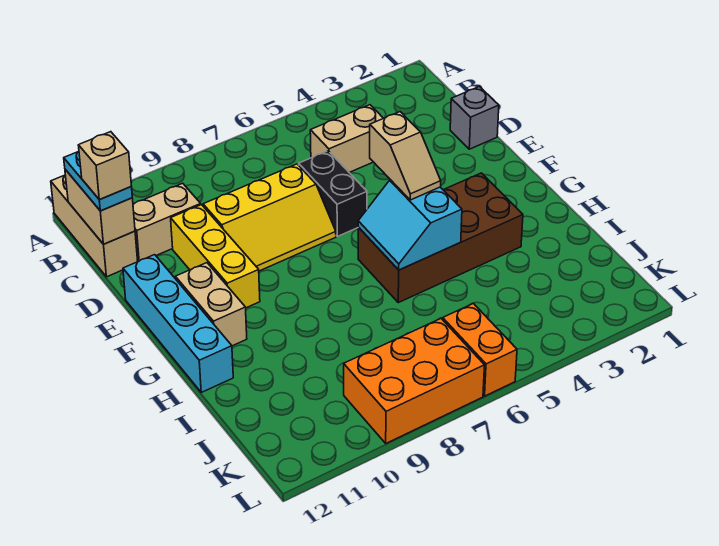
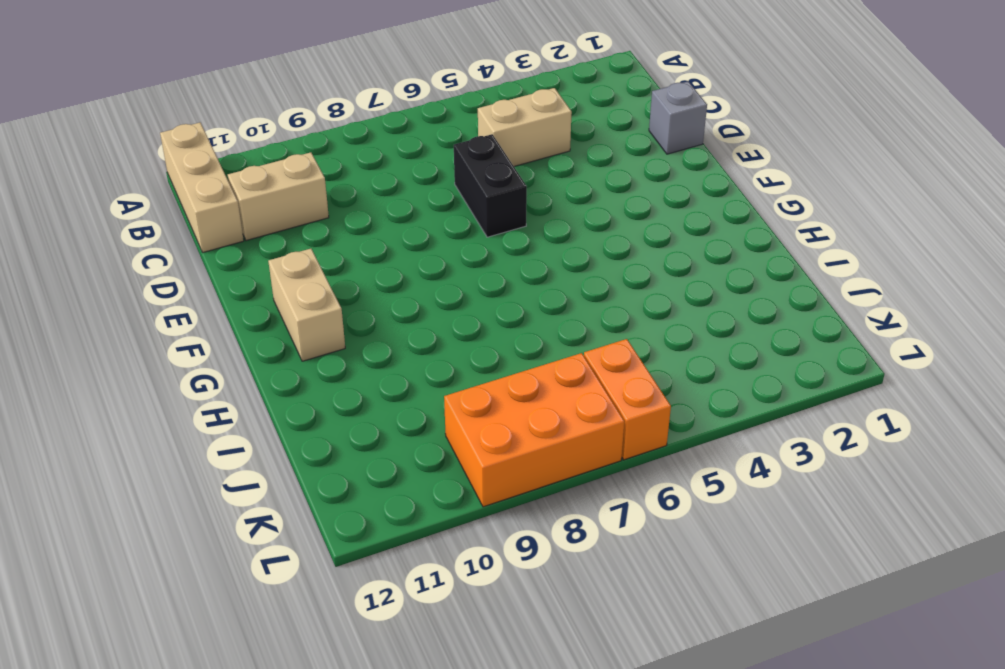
none -> yellow 2x3 slope [203,164,336,271]
none -> yellow 1x3 brick [171,205,260,308]
none -> cyan 1x4 brick [123,255,233,392]

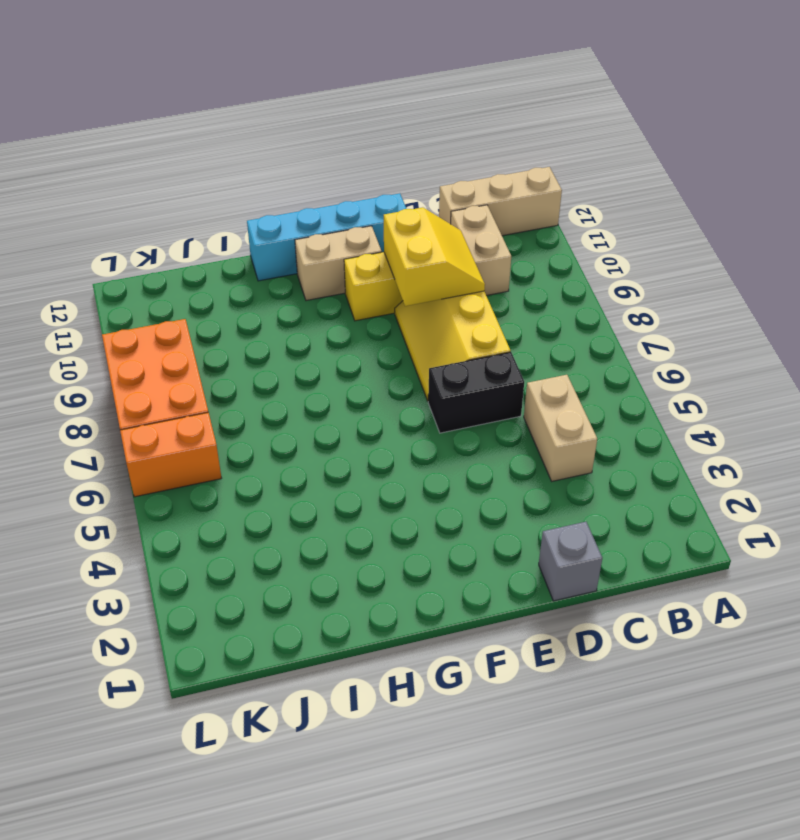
yellow 2x2 slope [384,207,485,306] -> none
none -> brown 2x4 brick [358,173,523,303]
none -> tan 1x2 brick [65,169,135,244]
none -> cyan 2x2 slope [358,180,462,270]

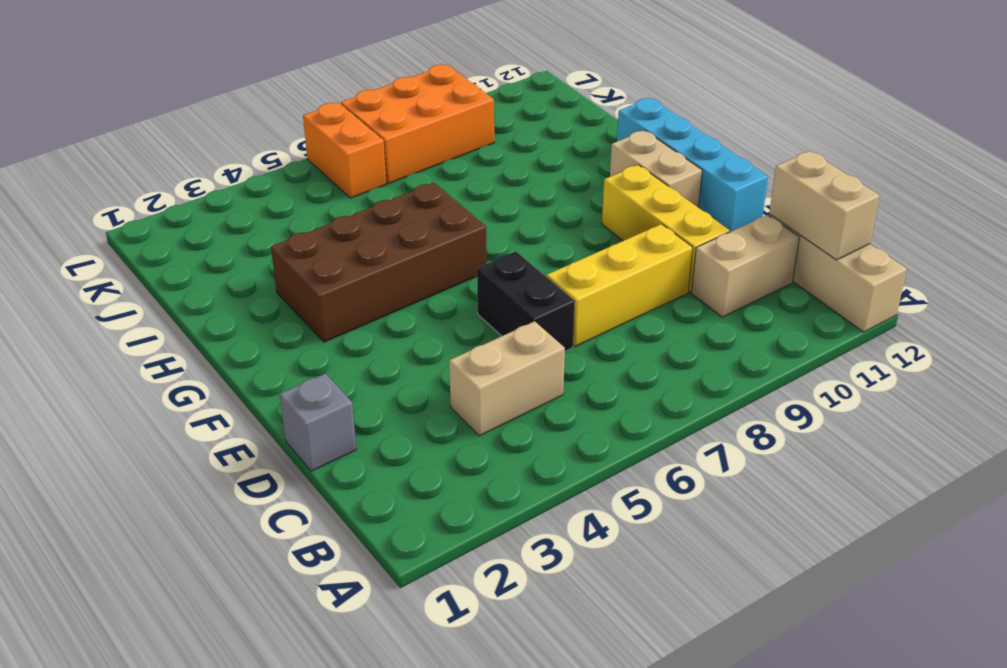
none -> cyan 2x2 slope [358,180,462,270]
none -> cyan 1x2 plate [64,151,132,211]
none -> tan 1x2 slope [370,112,441,200]

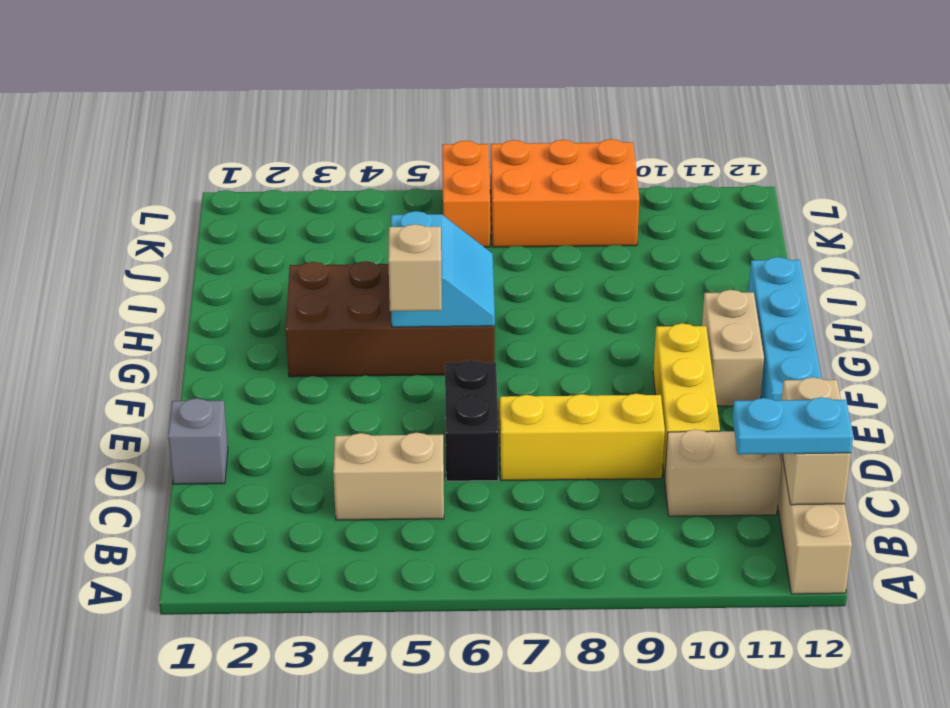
cyan 1x2 plate [733,397,853,454] -> cyan 1x2 plate turned to [64,151,132,211]
none -> tan 1x1 brick [78,132,131,200]

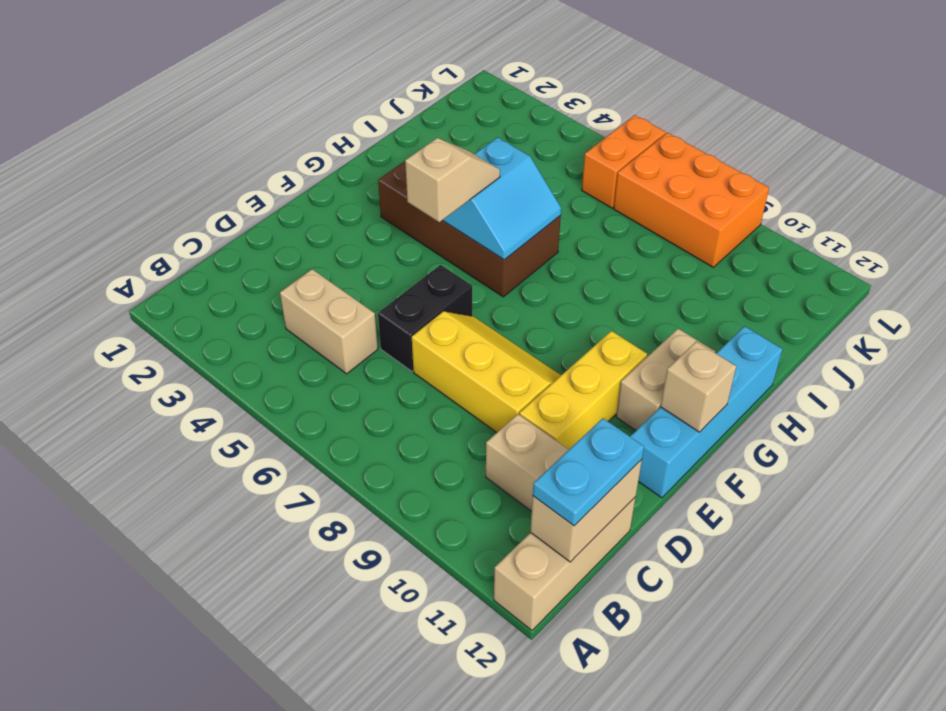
tan 1x1 brick [661,341,736,432] -> tan 1x1 brick moved to [78,132,131,200]
none -> grey 1x1 brick [450,87,499,149]

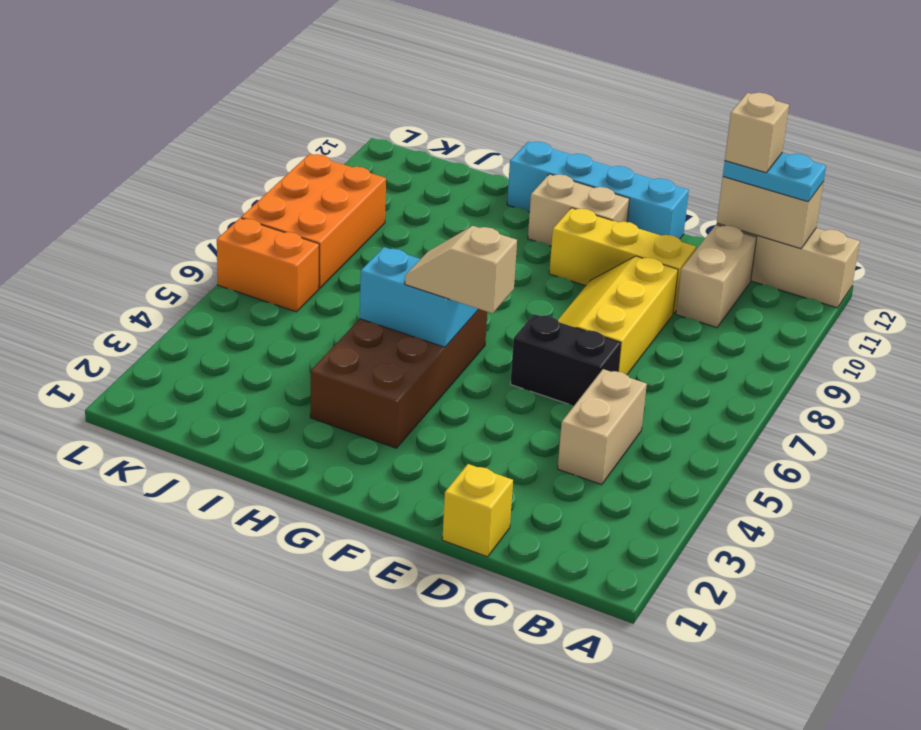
yellow 1x1 brick [442,464,513,557] -> grey 1x1 brick [450,87,499,149]

